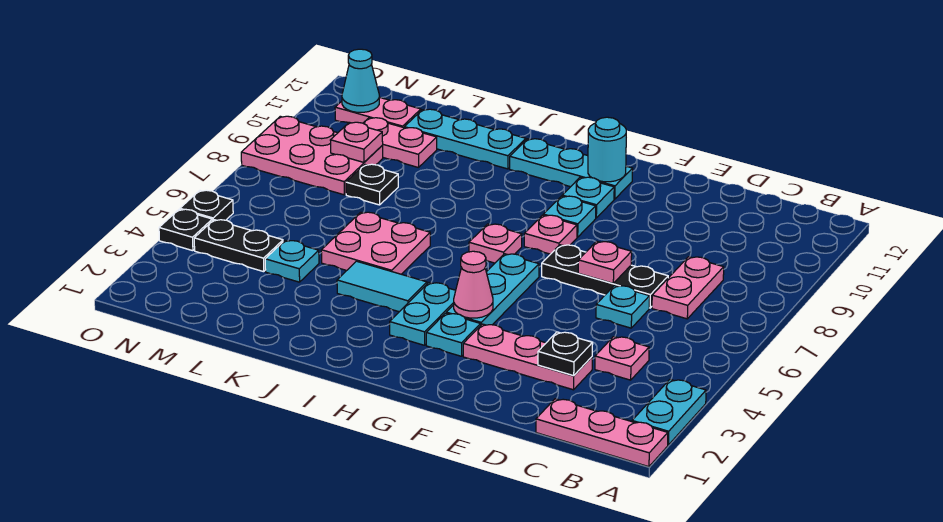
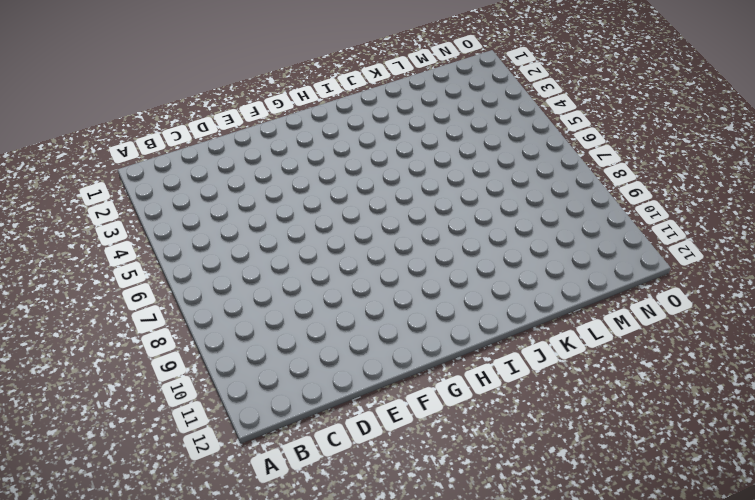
none -> pink 1x3 plate [536,399,668,467]
none -> cyan 1x2 plate [632,380,706,445]
none -> pink 1x1 plate [595,337,649,380]
none -> pink 1x2 plate [652,257,724,319]

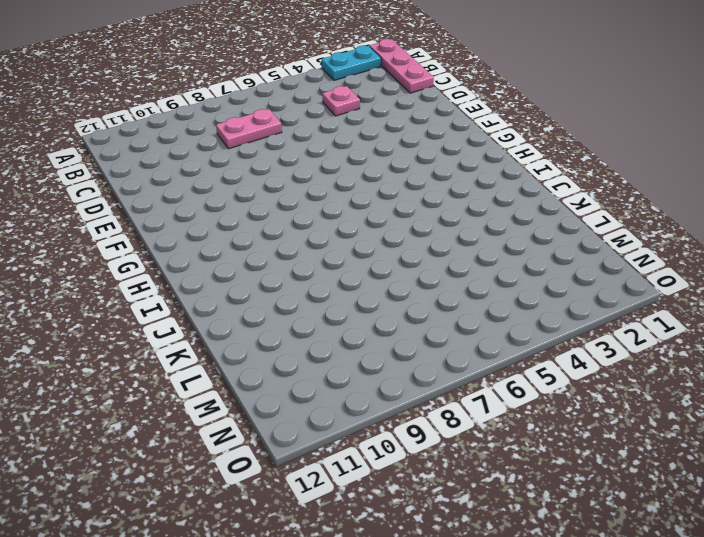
none -> pink 1x3 plate [463,324,592,390]
none -> cyan 1x1 plate [596,286,650,328]
none -> black 1x3 plate [542,245,668,308]
none -> cyan 1x1 plate [426,313,481,356]

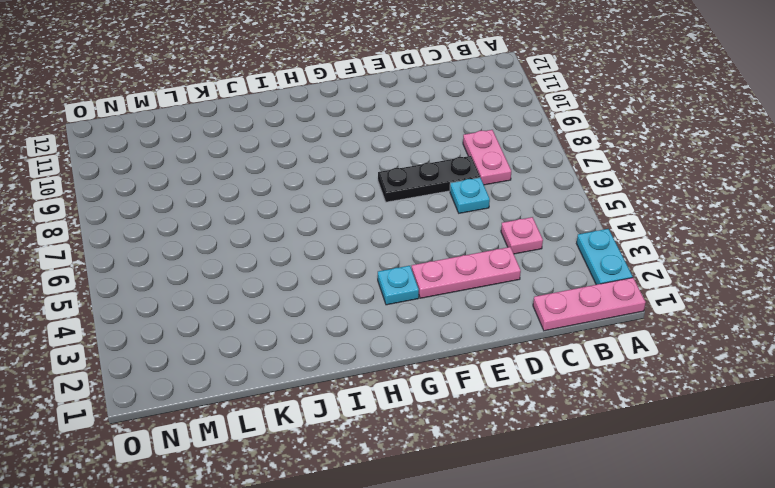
none -> cyan 1x3 plate [446,254,539,325]
none -> pink 1x1 plate [524,215,577,254]
none -> cyan 1x1 plate [544,196,596,237]
none -> cyan 1x1 plate [562,177,614,218]

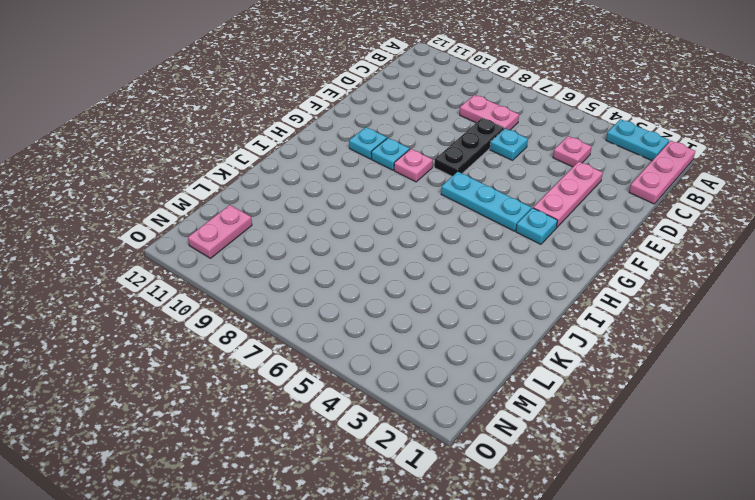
none -> cyan 1x3 plate [510,139,633,199]
none -> cyan 1x2 plate [390,283,456,345]
none -> pink 1x1 plate [469,224,522,263]
none -> cyan 1x2 tile [337,261,427,312]

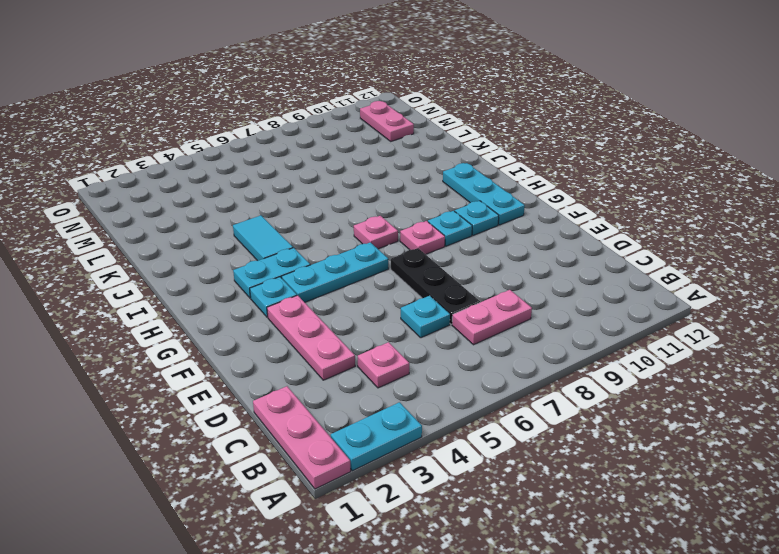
none -> pink 2x2 plate [321,212,430,274]
none -> cyan 1x3 plate [404,109,526,169]
none -> cyan 1x1 plate [265,240,319,282]
none -> black 1x1 plate [346,164,398,205]

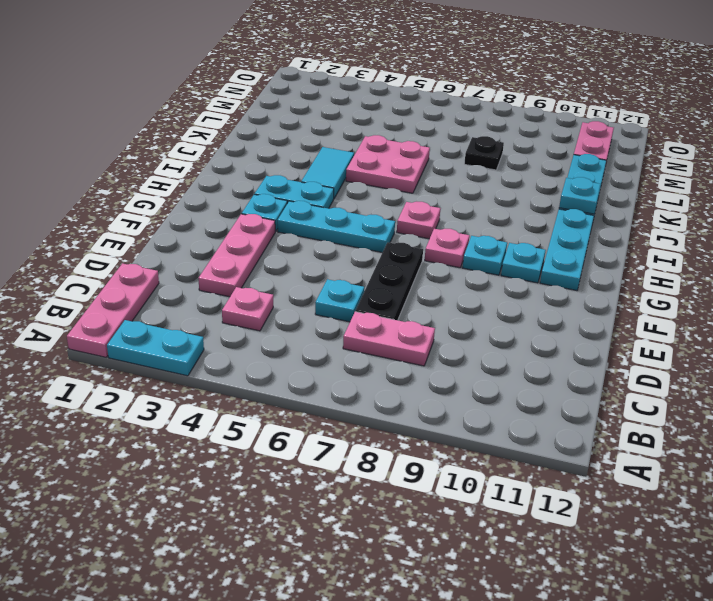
cyan 1x1 plate [559,177,601,214] -> cyan 1x1 plate moved to [265,240,319,282]
none -> pink 1x2 plate [363,118,437,168]
none -> black 1x2 plate [194,220,283,272]
none -> pink 2x3 plate [241,116,383,195]
none -> black 1x1 plate [159,209,212,251]

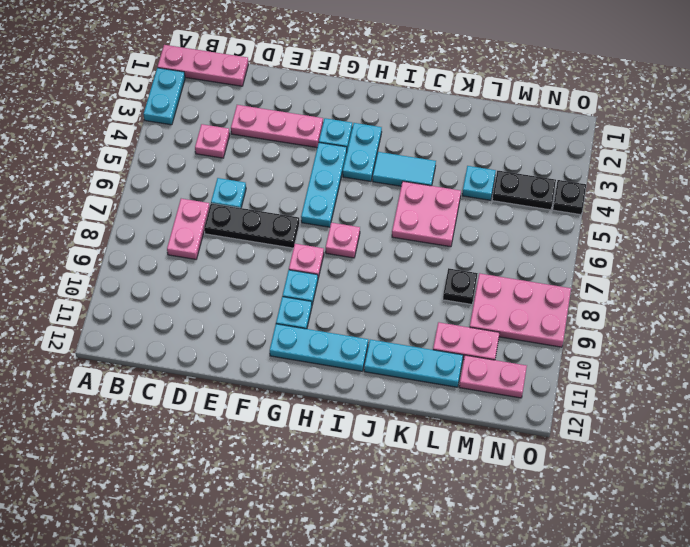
none -> black 1x1 plate [180,190,233,221]
none -> black 1x1 plate [538,332,593,376]
none -> pink 1x1 plate [578,241,632,283]
none -> pink 1x1 cone [454,251,493,318]

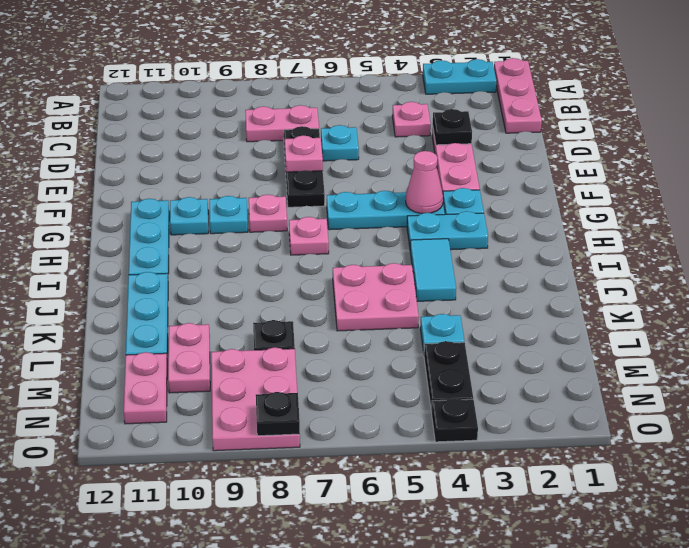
black 1x1 plate [256,392,300,436] -> black 1x1 plate moved to [180,190,233,221]
none -> cyan 1x1 round brick [588,117,626,182]
none -> pink 1x1 plate [330,122,383,162]
none -> cyan 1x1 cone [342,49,379,112]

